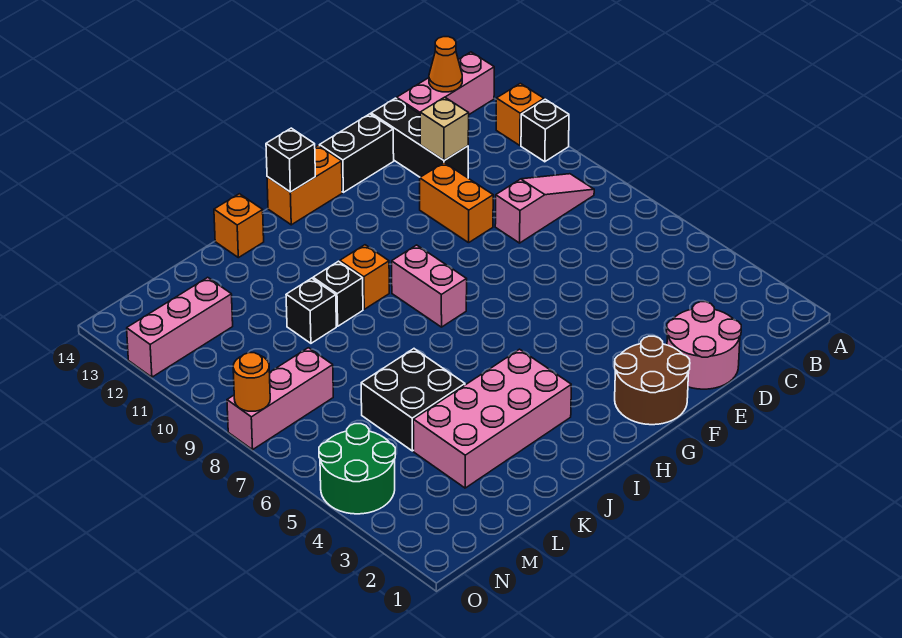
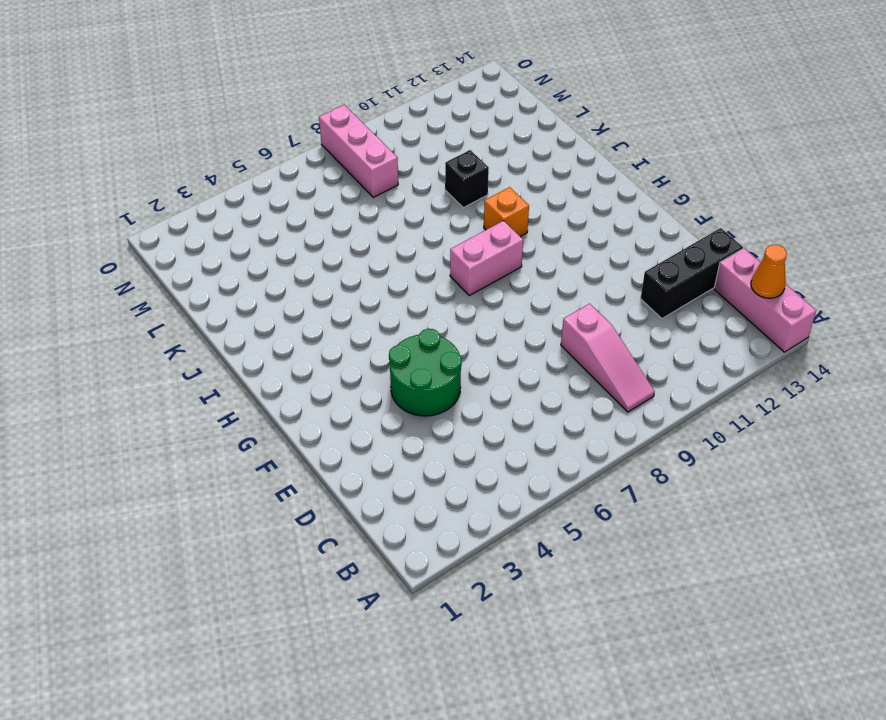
green 2x2 round brick [389,329,462,416] -> green 2x2 round brick moved to [319,424,395,514]
none -> black 1x1 brick [521,99,569,162]
none -> orange 1x1 brick [496,83,544,145]
none -> pink 2x2 round brick [667,302,741,389]

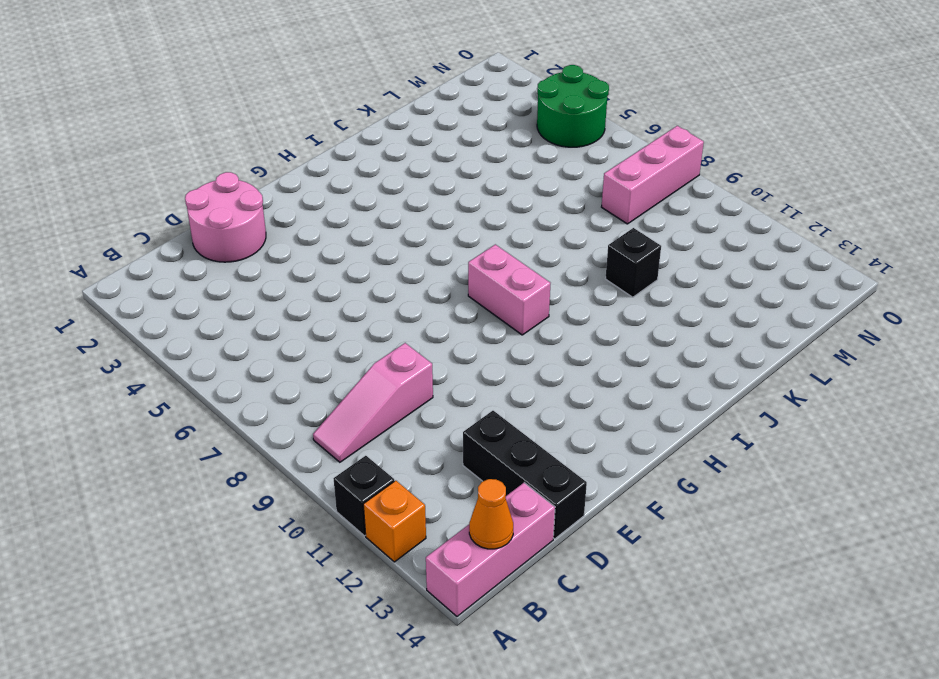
none -> orange 1x2 brick [420,163,493,243]
none -> black 1x2 brick [320,114,394,192]
none -> brown 2x2 round brick [615,336,690,425]

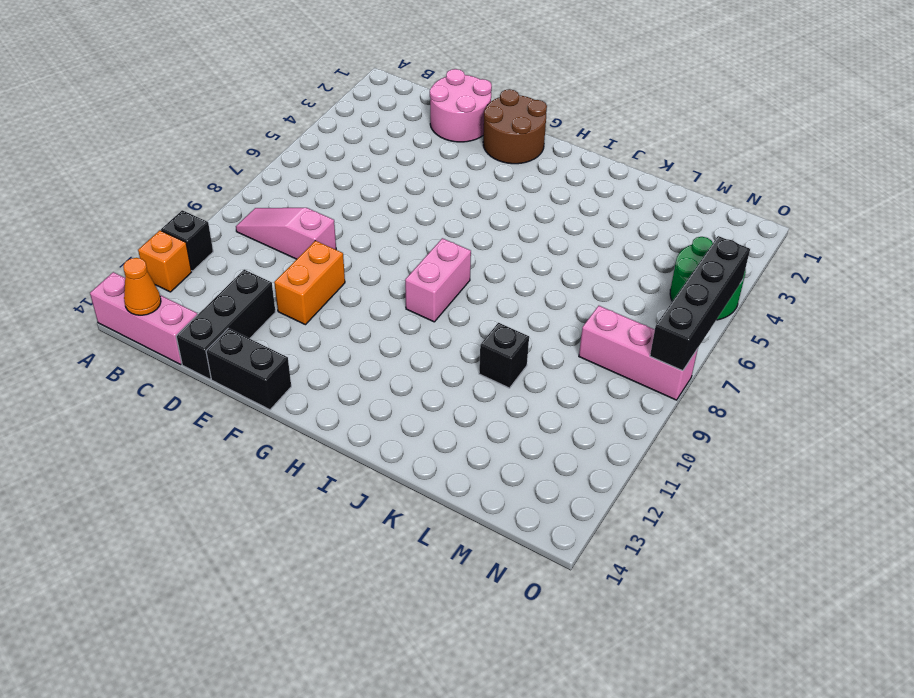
black 1x4 brick [650,236,750,371] -> orange 1x1 round brick [233,353,270,411]
none -> orange 1x2 brick [267,145,342,225]
none -> pink 2x4 brick [413,349,571,488]
none -> orange 1x1 brick [340,245,389,309]

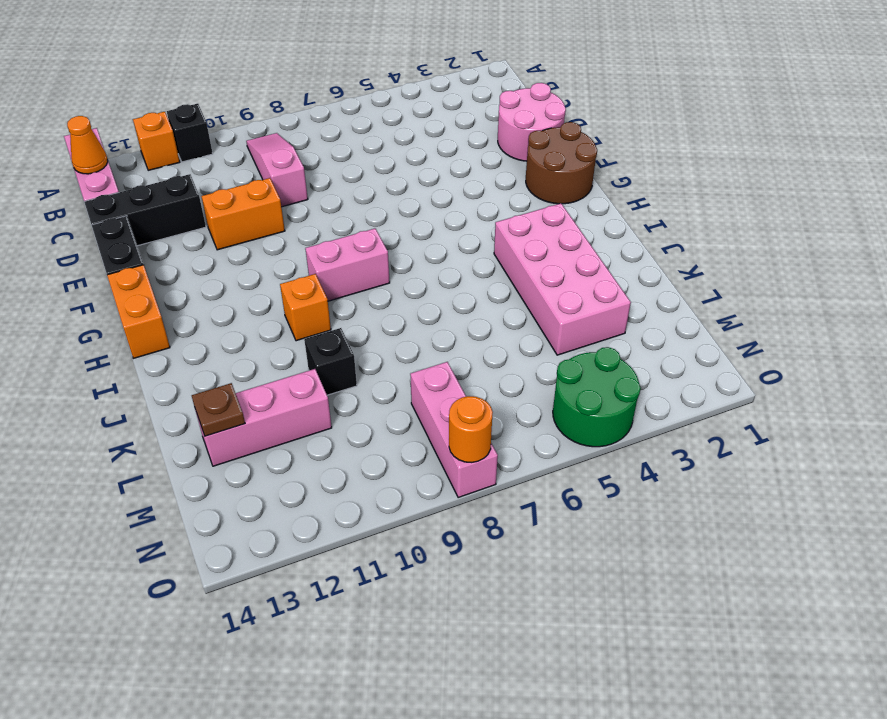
pink 1x3 brick [196,369,332,466] -> pink 1x3 brick turned to [127,277,233,377]
brown 1x1 plate [192,383,245,436] -> none
none -> black 1x1 brick [313,261,363,326]
none -> orange 1x1 brick [214,194,264,258]
none -> black 2x2 brick [361,349,465,451]

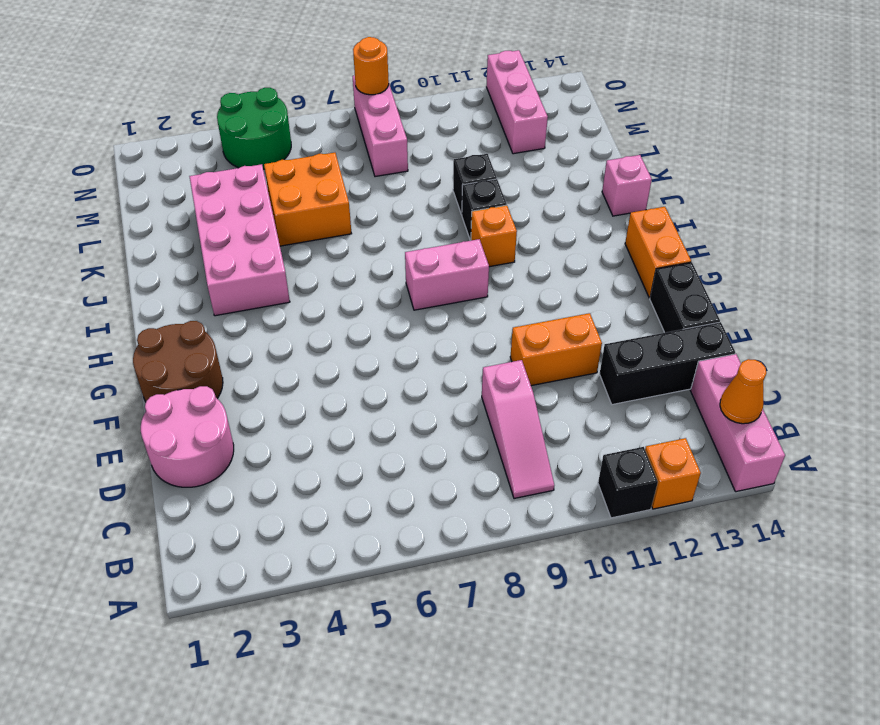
pink 1x1 brick [602,155,652,216] -> orange 1x1 brick [214,194,264,258]
orange 2x2 brick [264,153,352,246] -> black 2x2 brick [361,349,465,451]
none -> tan 1x1 brick [420,97,469,160]
none -> black 1x1 brick [266,128,315,192]

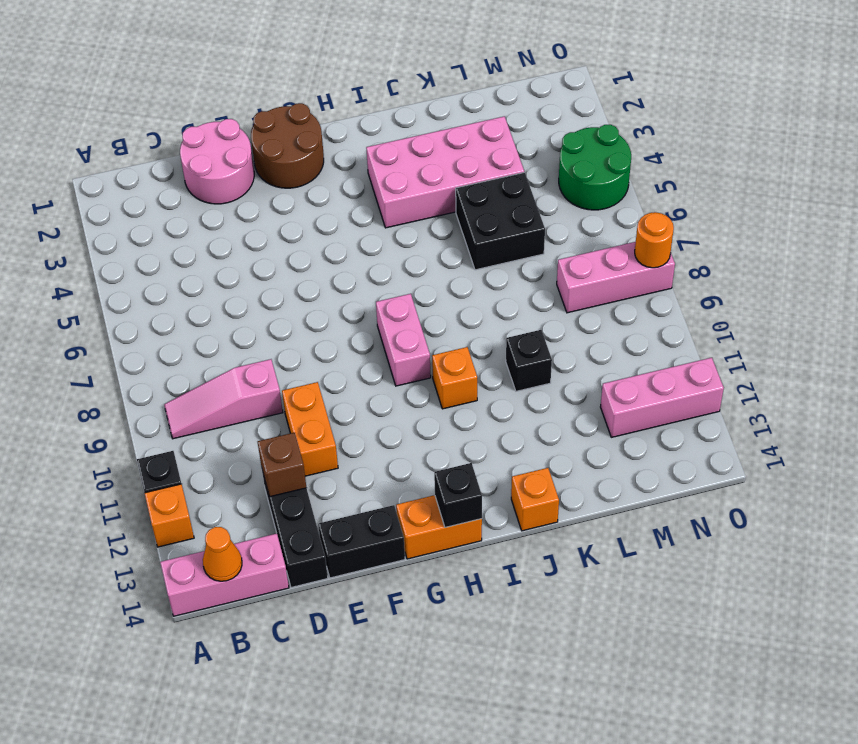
brown 1x1 brick [258,433,306,497] -> tan 1x1 brick [420,97,469,160]
none -> black 1x1 brick [313,261,363,326]

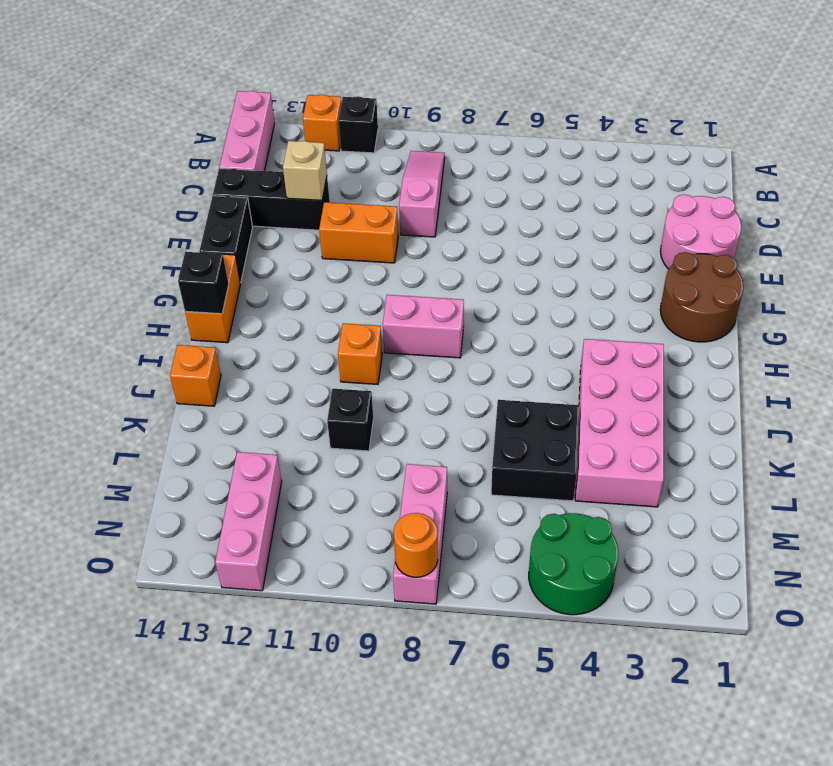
none -> black 1x1 brick [313,261,363,326]
none -> orange 1x1 cone [429,37,462,92]

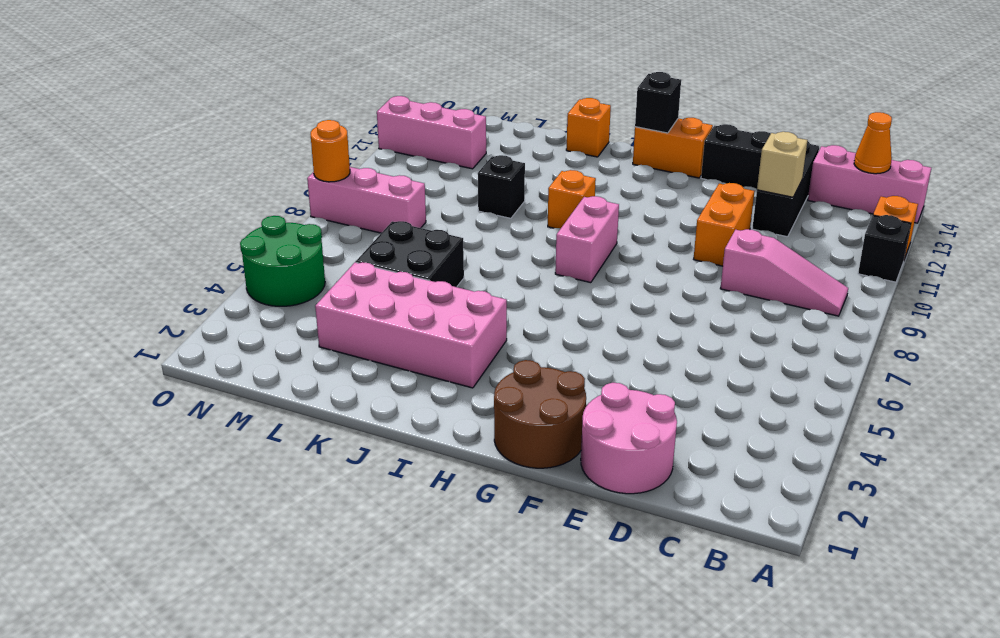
none -> black 1x1 brick [313,261,363,326]

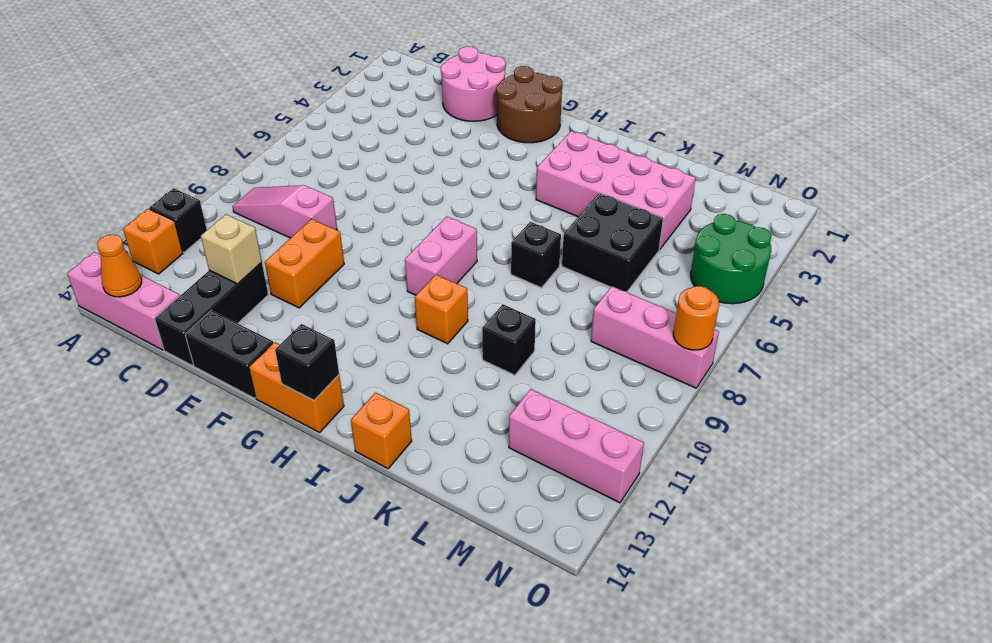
black 1x1 brick [511,222,561,288] -> black 1x1 brick moved to [313,261,363,326]

